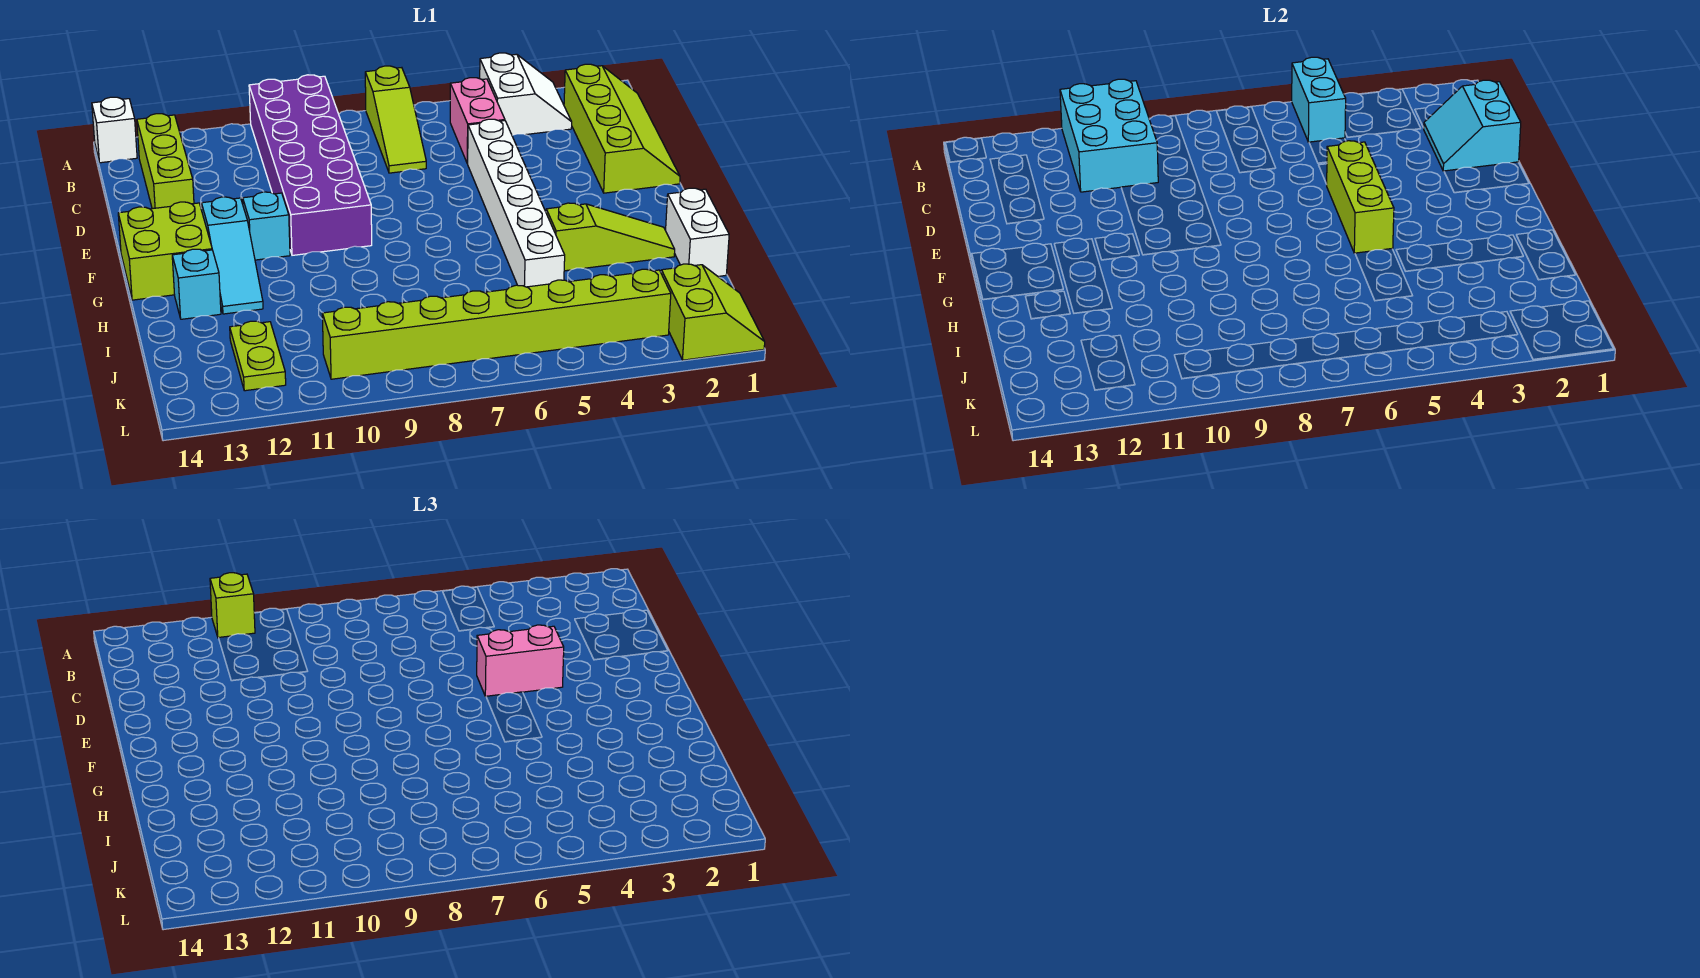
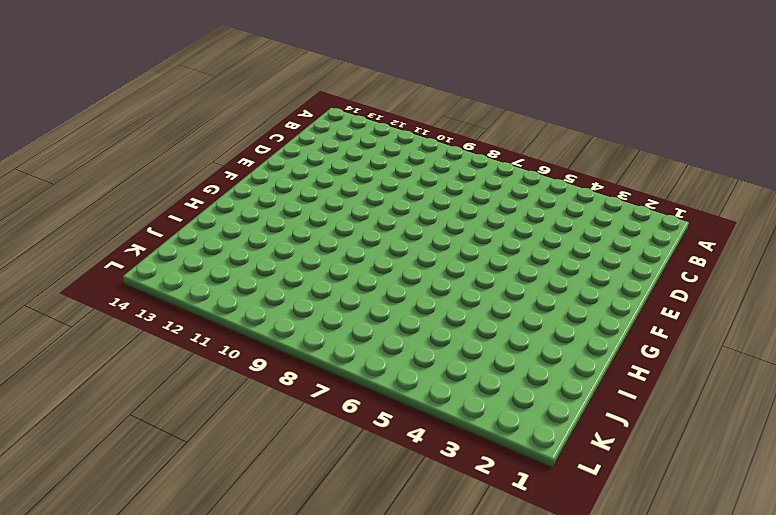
none -> white 2x2 slope [480,53,572,135]
none -> lime 1x3 slope [365,66,426,173]
none -> purple 2x6 brick [249,75,372,255]

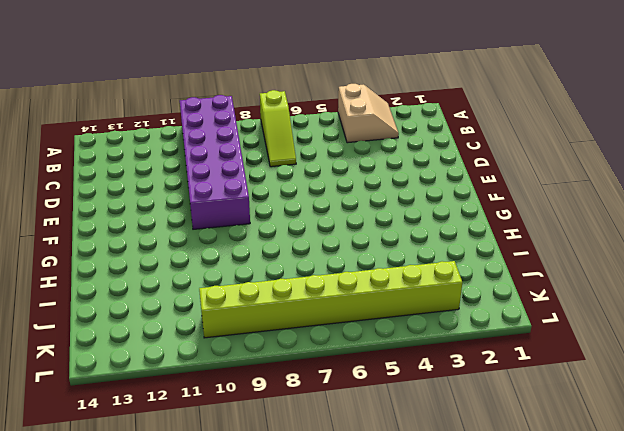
tan 2x2 slope [338,84,399,143] -> white 2x2 slope [480,53,572,135]
none -> white 1x1 brick [92,97,137,163]
none -> lime 2x4 slope [564,64,680,193]
none -> pink 1x2 brick [450,78,505,163]

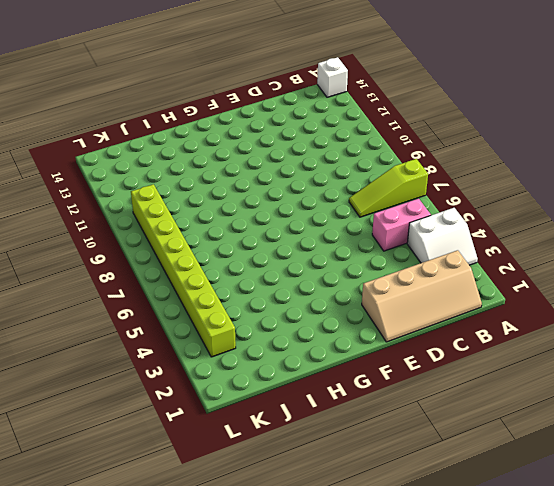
tan 2x4 slope [362,250,482,342] -> lime 2x4 slope [564,64,680,193]
none -> purple 2x6 brick [249,75,372,255]
none -> lime 1x3 brick [137,114,194,209]
none -> white 1x6 brick [467,119,565,287]

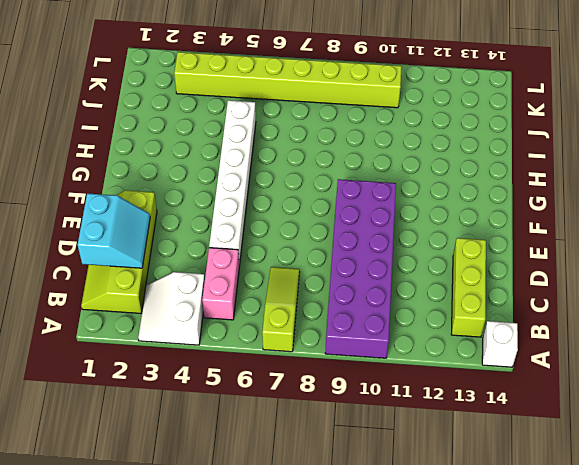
none -> cyan 1x1 brick [243,192,290,260]
none -> cyan 1x3 slope [201,197,263,314]
none -> lime 2x2 brick [118,202,212,300]

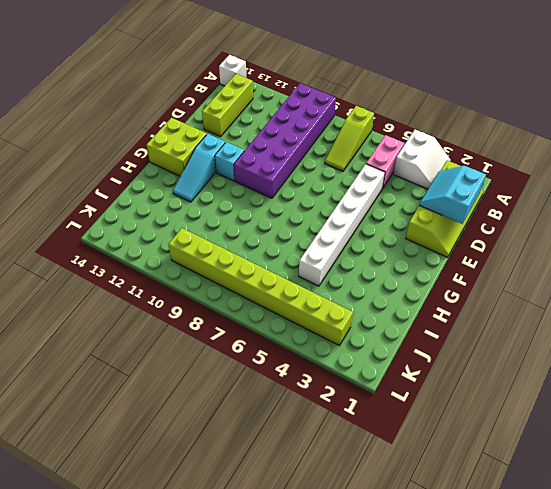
none -> white 1x2 brick [666,188,729,276]
none -> lime 1x3 slope [546,203,675,271]
none -> cyan 1x1 brick [172,249,221,319]

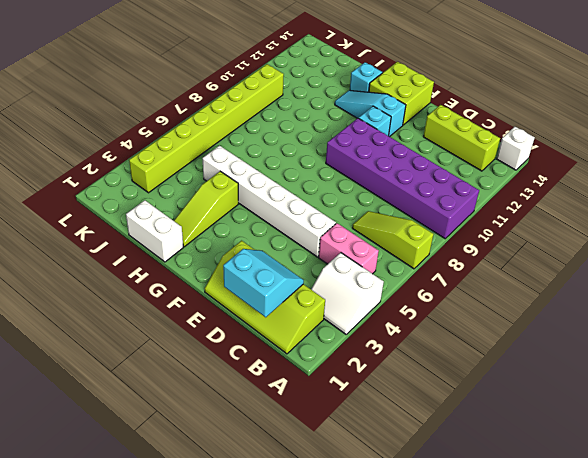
none -> lime 1x2 plate [230,321,286,391]
none -> lime 2x2 slope [661,264,765,360]
none -> cyan 1x2 brick [1292,57,1346,142]

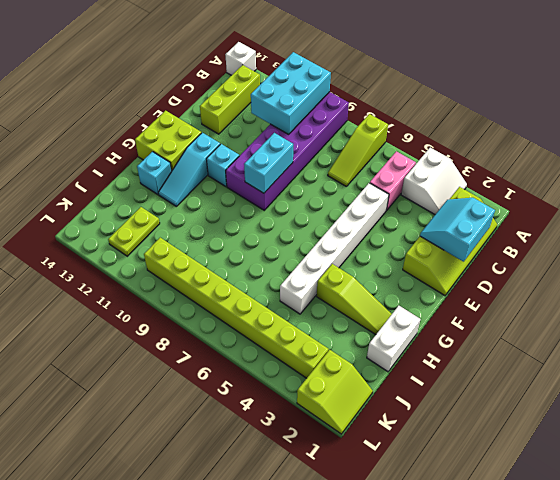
cyan 1x2 brick [244,133,293,193] -> cyan 1x2 brick moved to [1292,57,1346,142]
none -> lime 1x3 brick [1327,141,1394,253]
none -> lime 1x1 brick [210,573,255,638]
none -> pink 1x2 brick [477,625,564,696]

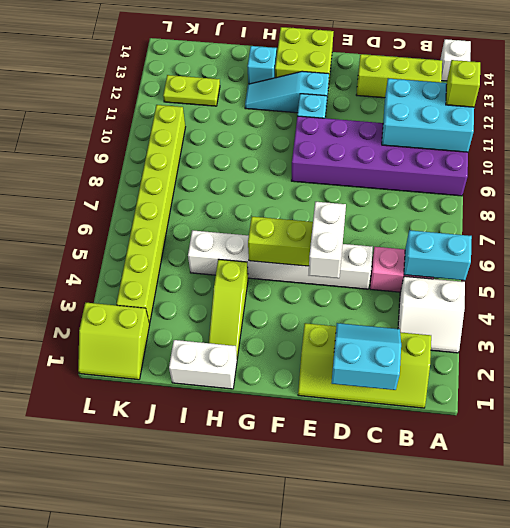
white 1x2 brick [309,202,346,278] -> pink 1x2 brick [477,625,564,696]
none -> lime 1x3 slope [365,66,426,173]

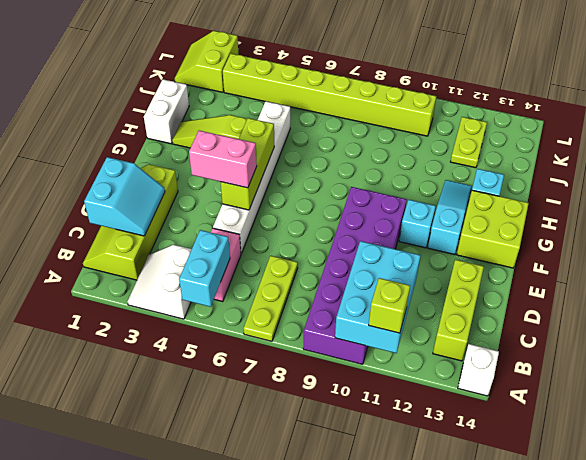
lime 1x3 plate [243,256,298,341] -> lime 1x3 slope [365,66,426,173]

